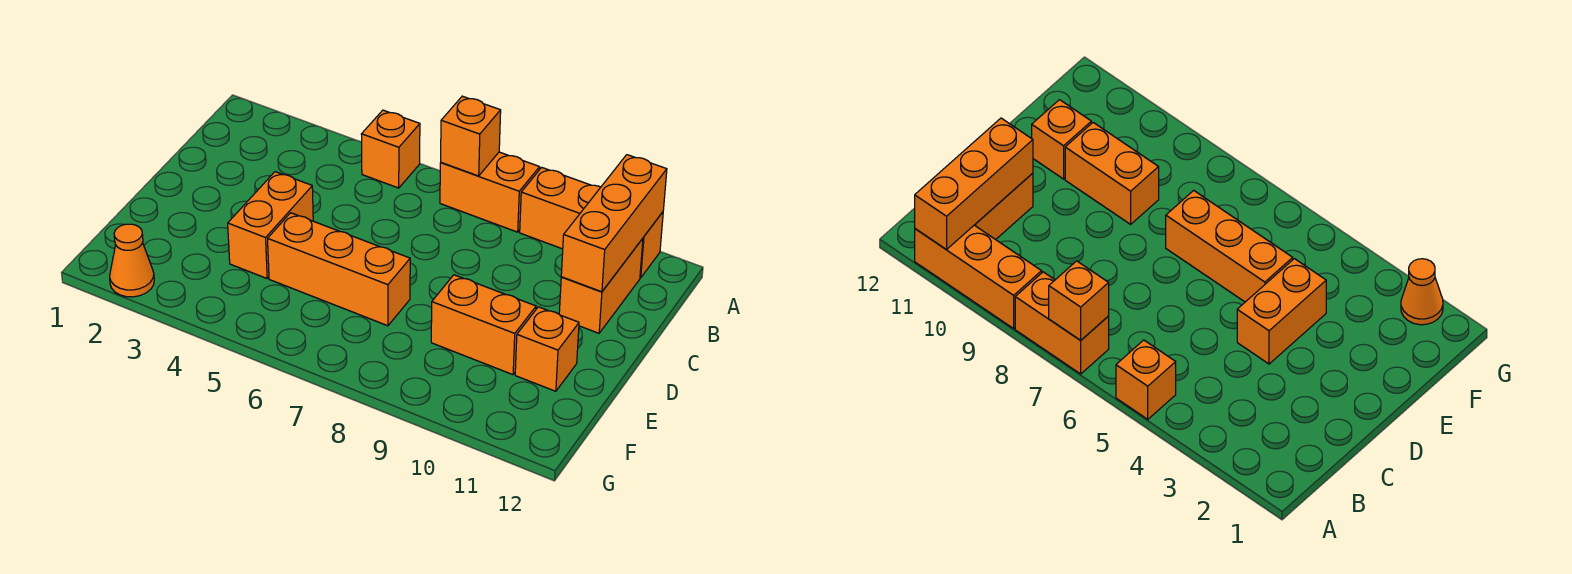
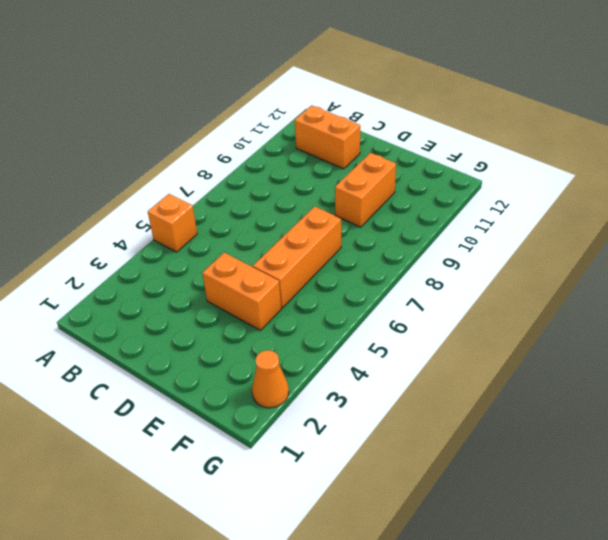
none -> orange 1x2 brick [440,152,540,232]
none -> orange 1x3 brick [520,167,663,278]

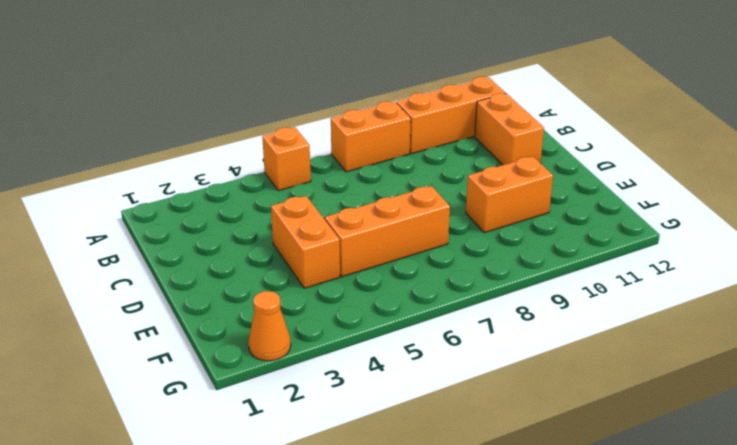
none -> orange 1x1 brick [515,307,579,391]
none -> orange 1x1 brick [441,96,501,176]

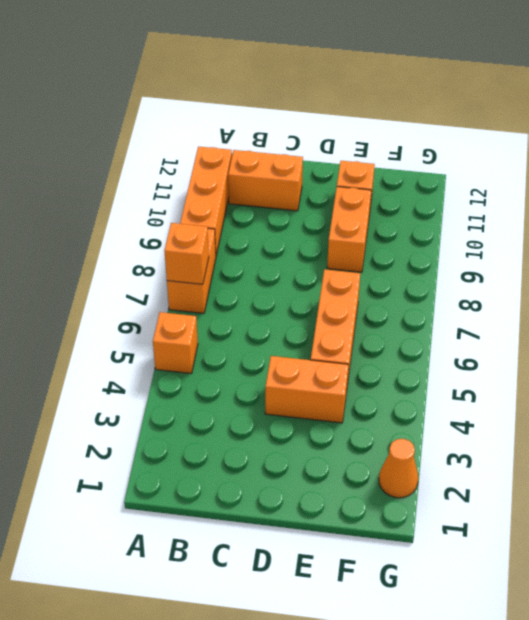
none -> orange 1x3 brick [561,155,667,292]

